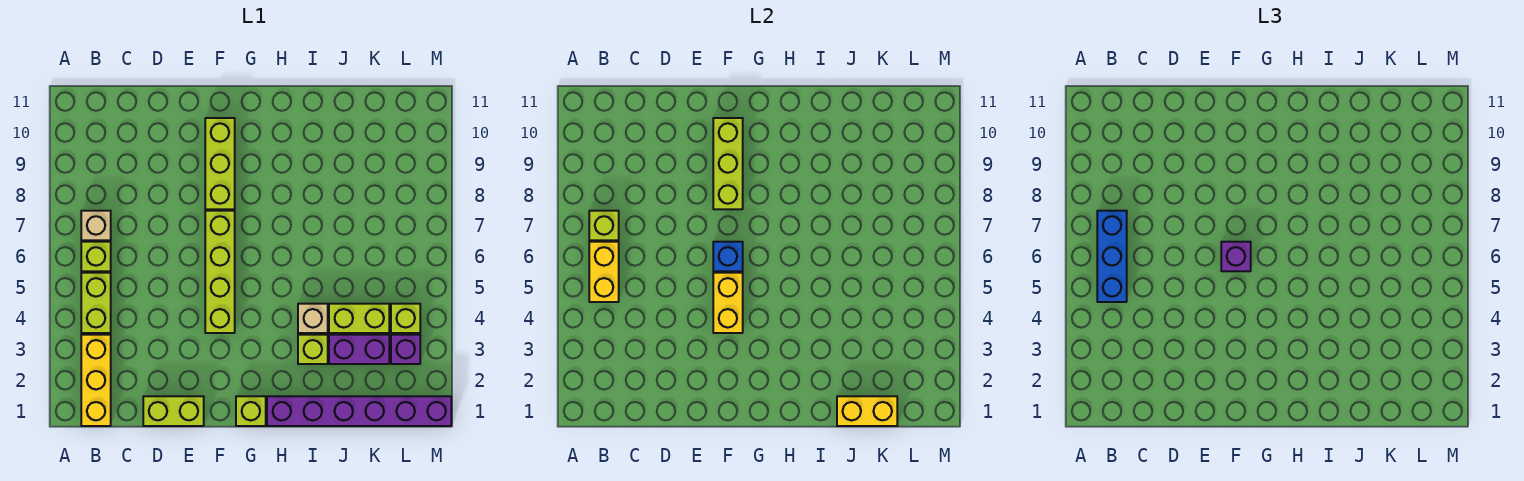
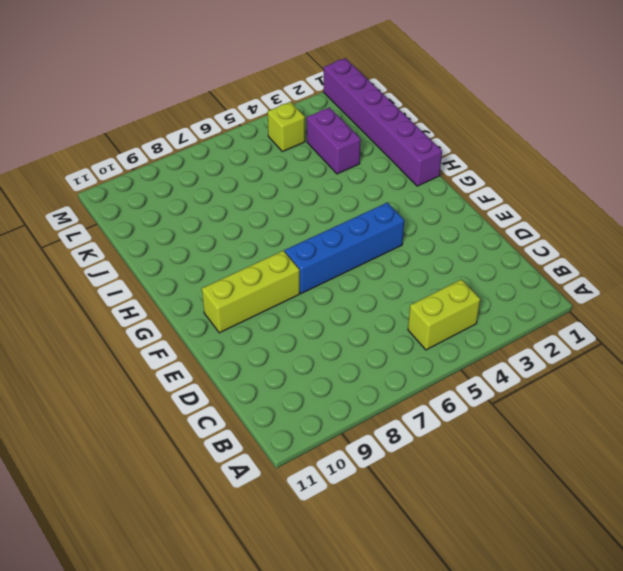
blue 1x4 brick [285,202,404,294] -> lime 1x4 brick [205,211,235,333]
none -> yellow 1x3 brick [81,335,111,426]
none -> lime 1x1 brick [81,242,111,271]
none -> tan 1x1 brick [81,211,111,240]

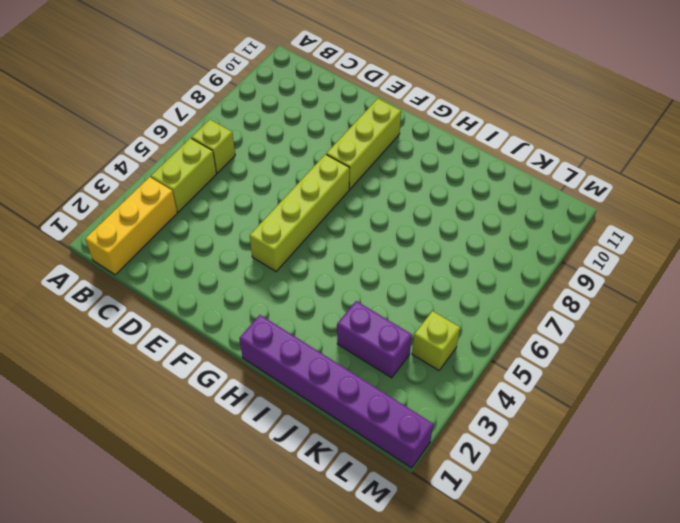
none -> tan 1x1 brick [81,211,111,240]
none -> lime 1x2 brick [143,396,204,426]
none -> lime 1x1 brick [236,396,266,426]

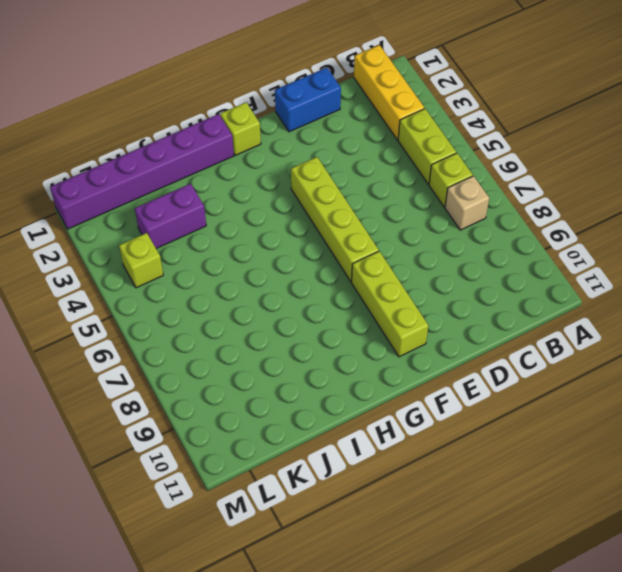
blue 1x2 brick [275,68,341,132] -> lime 1x2 brick [143,396,204,426]
none -> lime 1x1 brick [298,335,328,364]
none -> tan 1x1 brick [298,304,328,333]
none -> lime 1x2 brick [329,304,389,333]

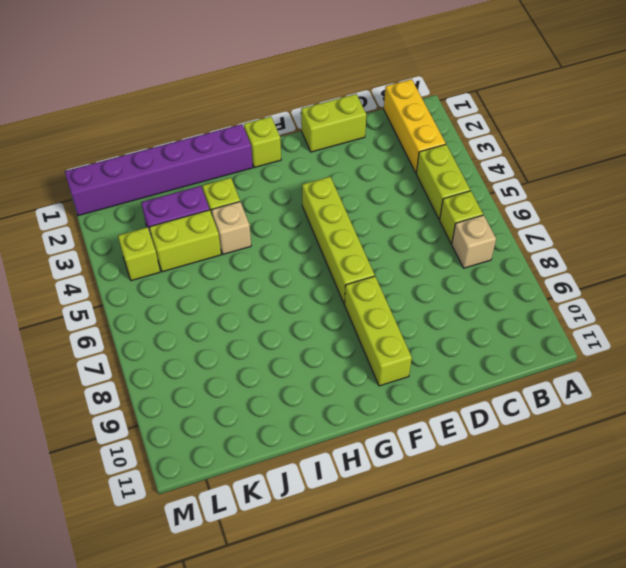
none -> purple 1x1 brick [391,335,420,364]
none -> yellow 1x2 brick [589,242,619,302]
none -> lime 1x1 brick [589,211,619,240]

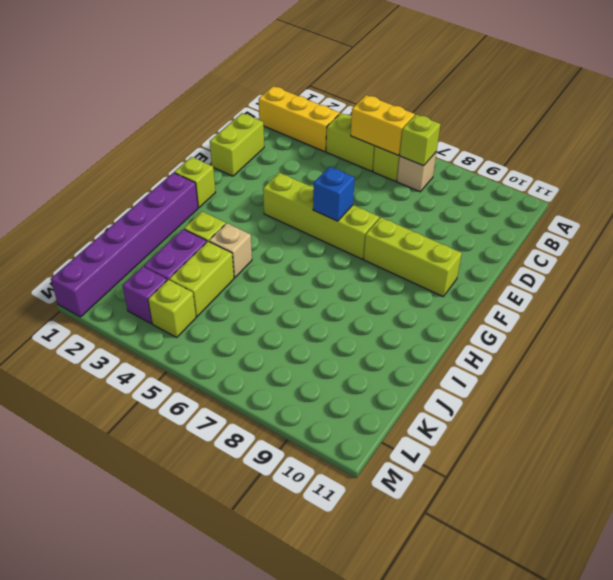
none -> yellow 1x2 brick [713,273,743,333]
none -> lime 1x3 brick [713,118,743,209]
none -> yellow 1x2 brick [837,396,897,426]

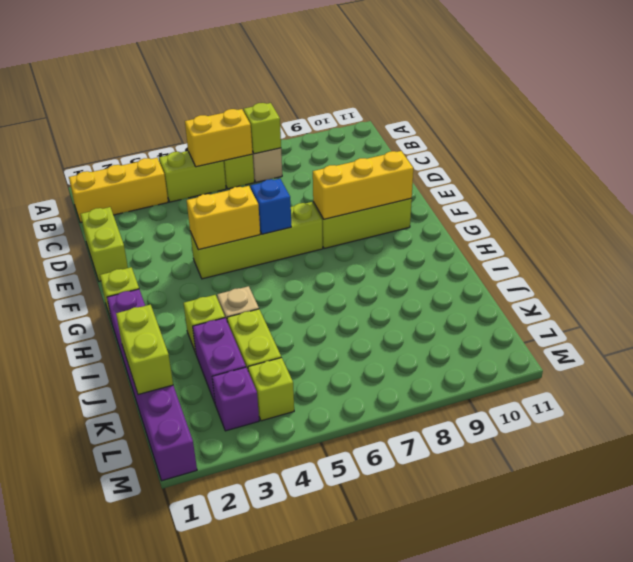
yellow 1x3 brick [313,151,413,219] -> lime 1x3 brick [713,118,743,209]
lime 1x2 brick [116,305,173,395] -> yellow 1x2 brick [837,396,897,426]
none -> blue 1x3 brick [1097,211,1127,302]
none -> purple 1x1 brick [1221,242,1251,271]

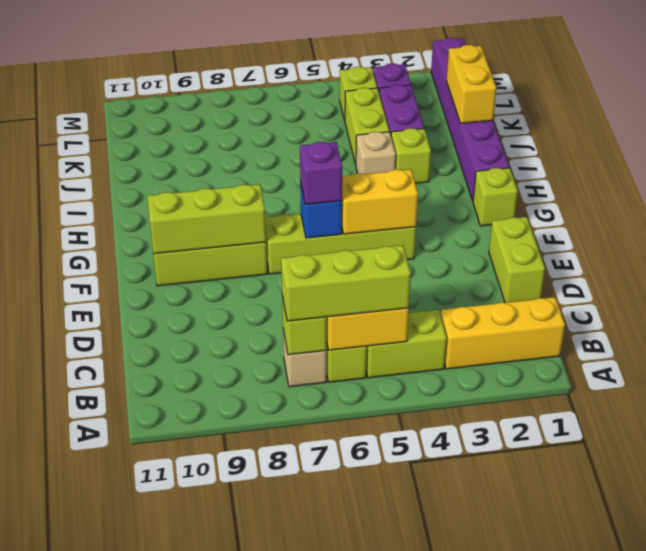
lime 1x3 brick [281,245,411,321] -> blue 1x3 brick [1097,211,1127,302]

